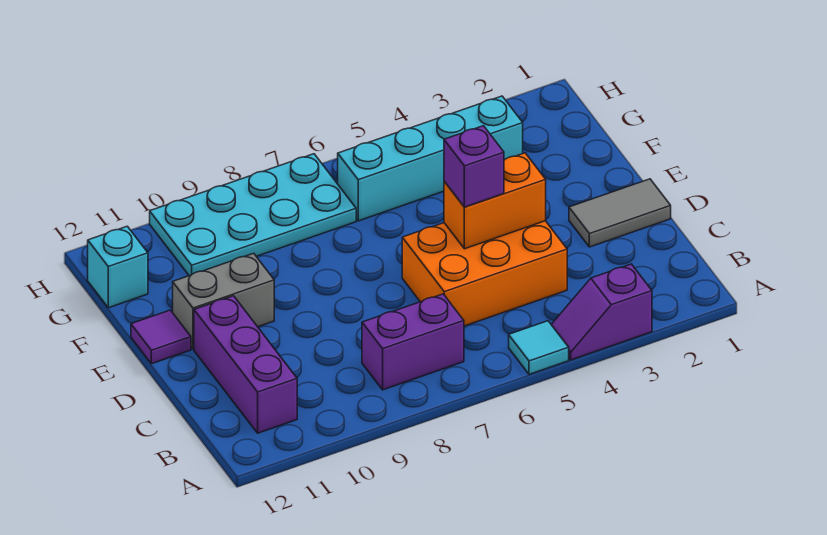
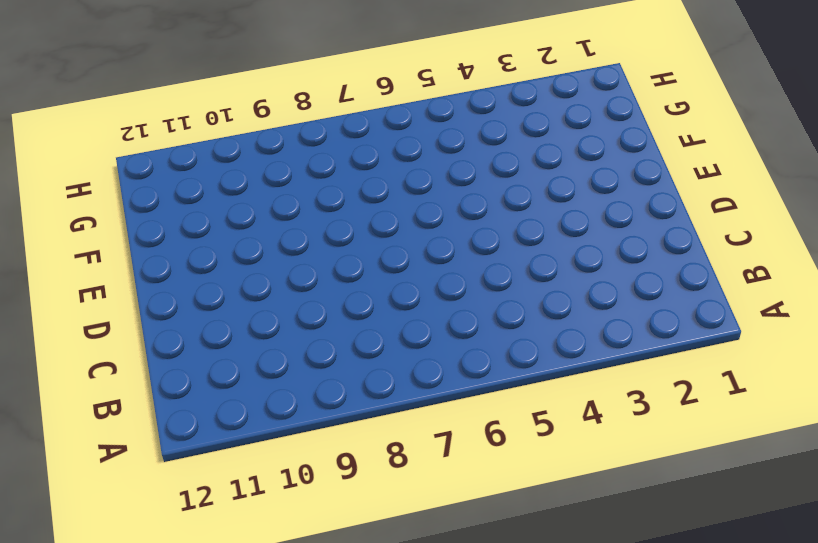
none -> purple 1x2 slope [551,264,652,360]
none -> cyan 1x1 tile [509,321,569,374]
none -> purple 1x2 brick [362,294,464,390]

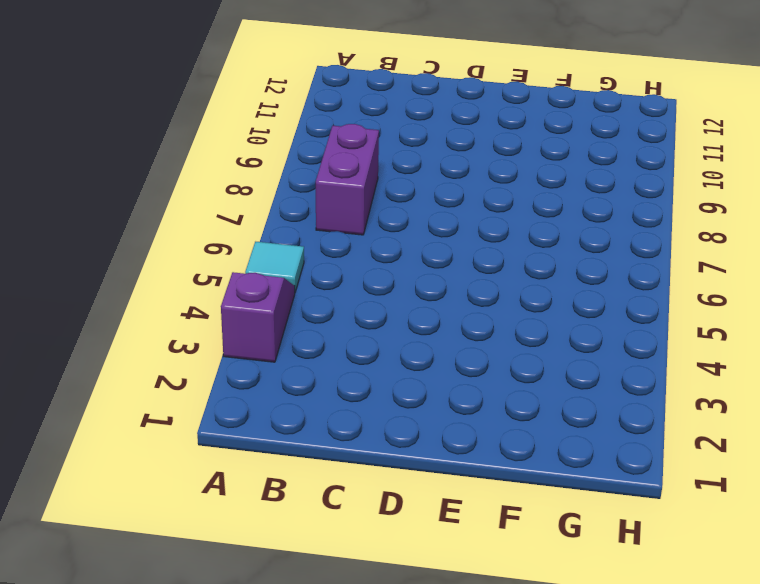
none -> purple 1x3 brick [194,296,297,433]
none -> orange 2x3 brick [402,221,567,326]
none -> grey 1x2 tile [569,179,671,247]

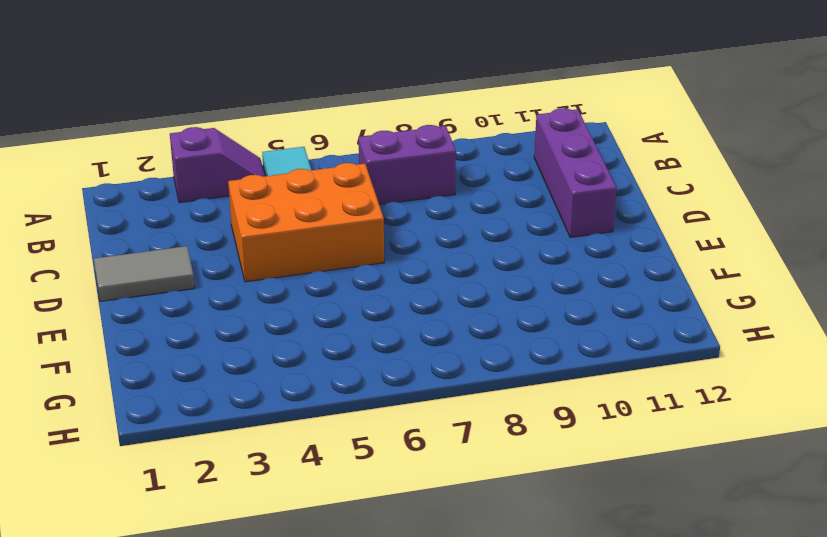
none -> grey 1x2 brick [173,253,274,349]
none -> purple 1x1 tile [131,310,191,364]
none -> cyan 1x4 brick [338,96,523,221]

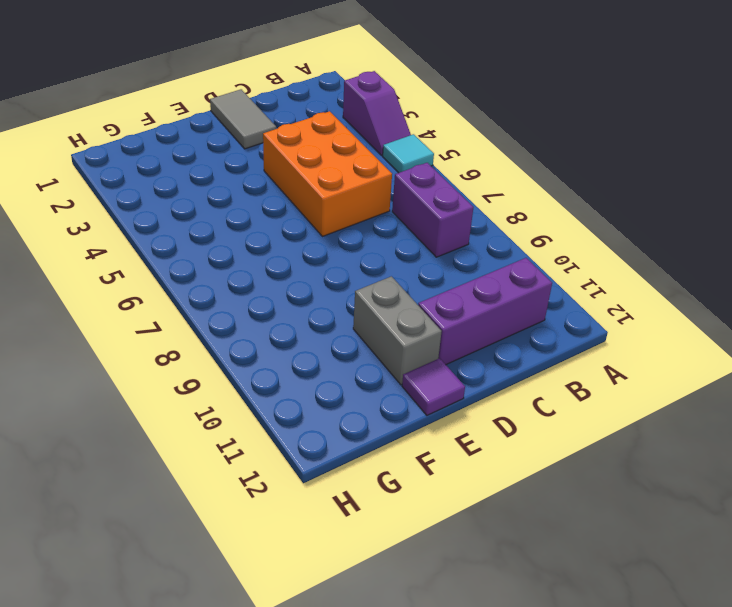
none -> cyan 1x4 brick [338,96,523,221]
none -> cyan 2x4 plate [150,154,356,276]
none -> cyan 1x1 brick [88,226,148,308]

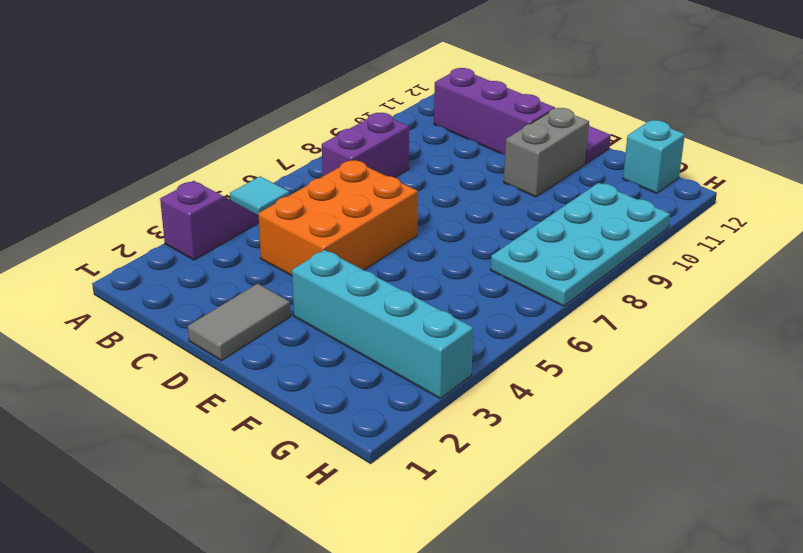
cyan 1x4 brick [292,250,473,398] -> cyan 1x4 brick turned to [338,96,523,221]
none -> orange 1x2 brick [444,153,546,249]
none -> purple 1x1 brick [444,126,504,207]

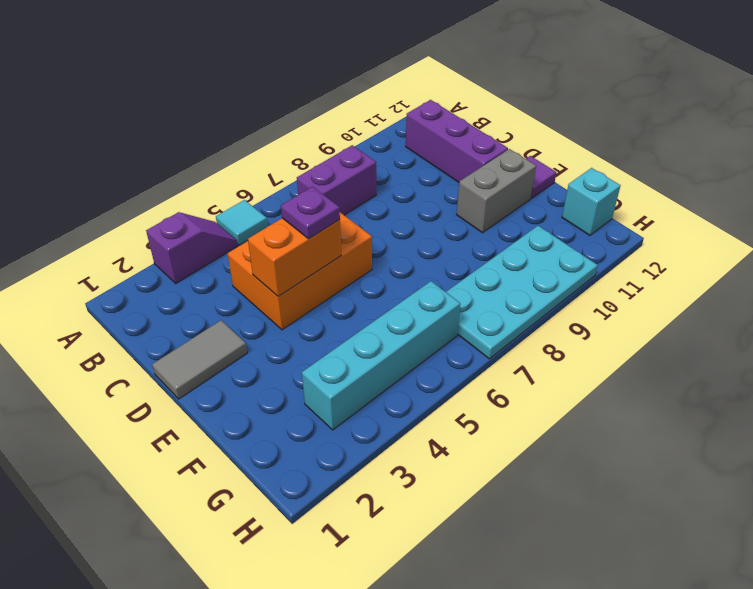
purple 1x1 plate [281,187,340,239] -> purple 1x1 brick [444,126,504,207]

